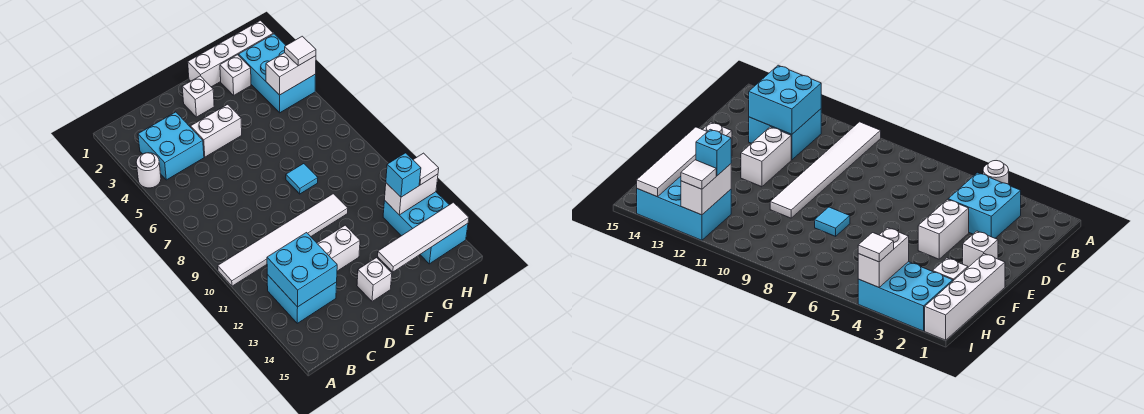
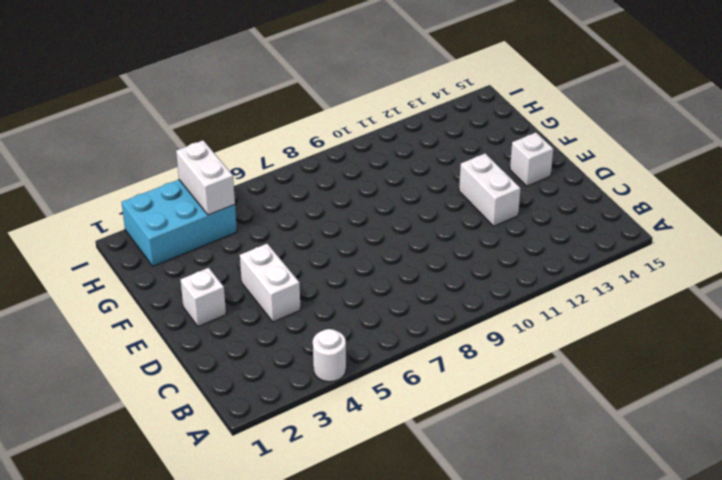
none -> white 1x6 tile [218,194,348,286]
none -> cyan 2x2 brick [138,112,204,180]
none -> cyan 2x2 brick [267,275,337,323]

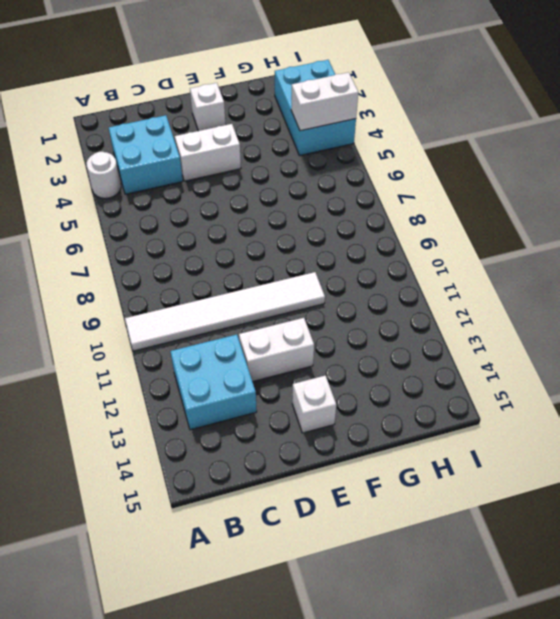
none -> white 1x4 brick [188,21,273,87]
none -> cyan 1x1 tile [286,164,318,194]
none -> white 1x1 brick [220,55,251,95]

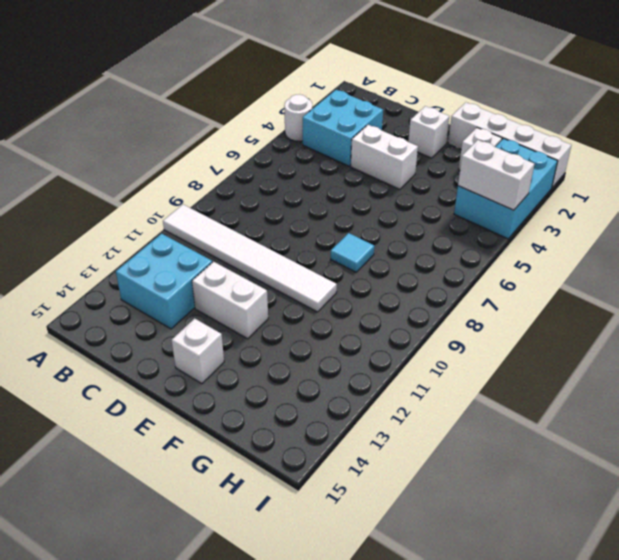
none -> cyan 2x3 brick [383,192,468,264]
none -> cyan 2x2 brick [267,233,337,307]
none -> white 1x4 tile [378,202,469,272]

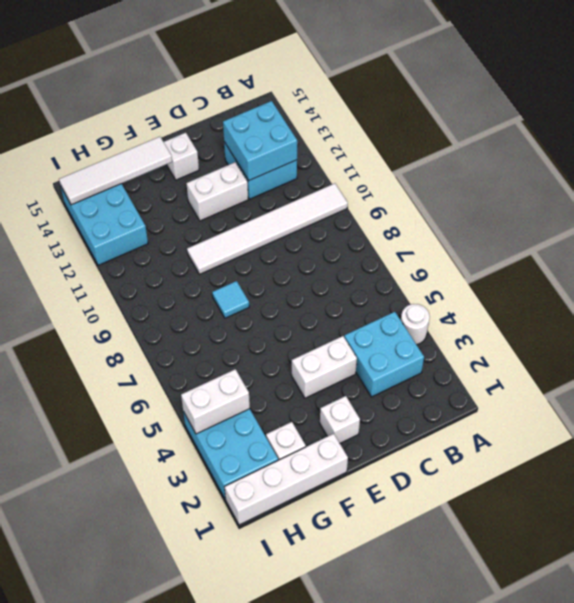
none -> white 1x2 brick [385,174,438,215]
none -> cyan 1x1 brick [386,153,421,197]
none -> white 1x1 tile [285,36,316,66]

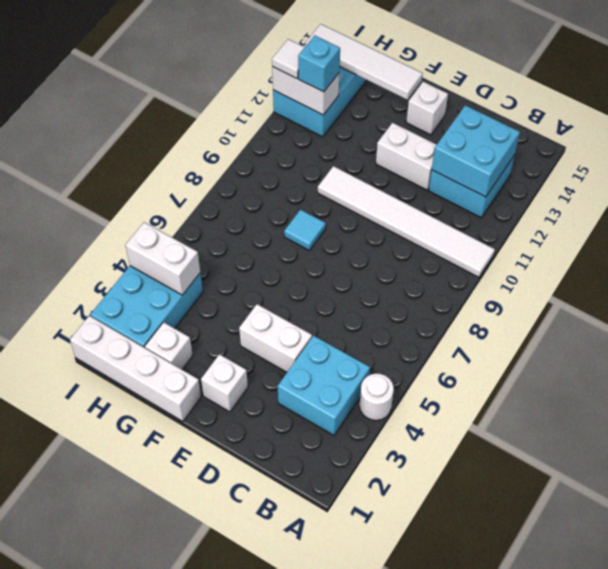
none -> white 1x1 tile [285,36,316,66]

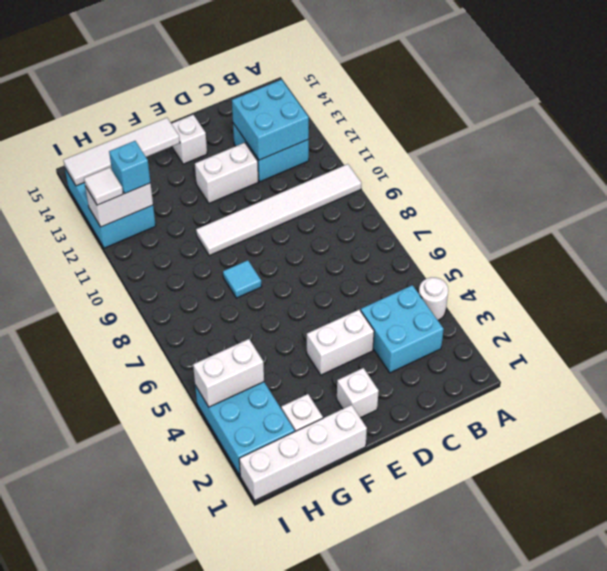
none -> white 1x1 tile [285,36,316,66]

